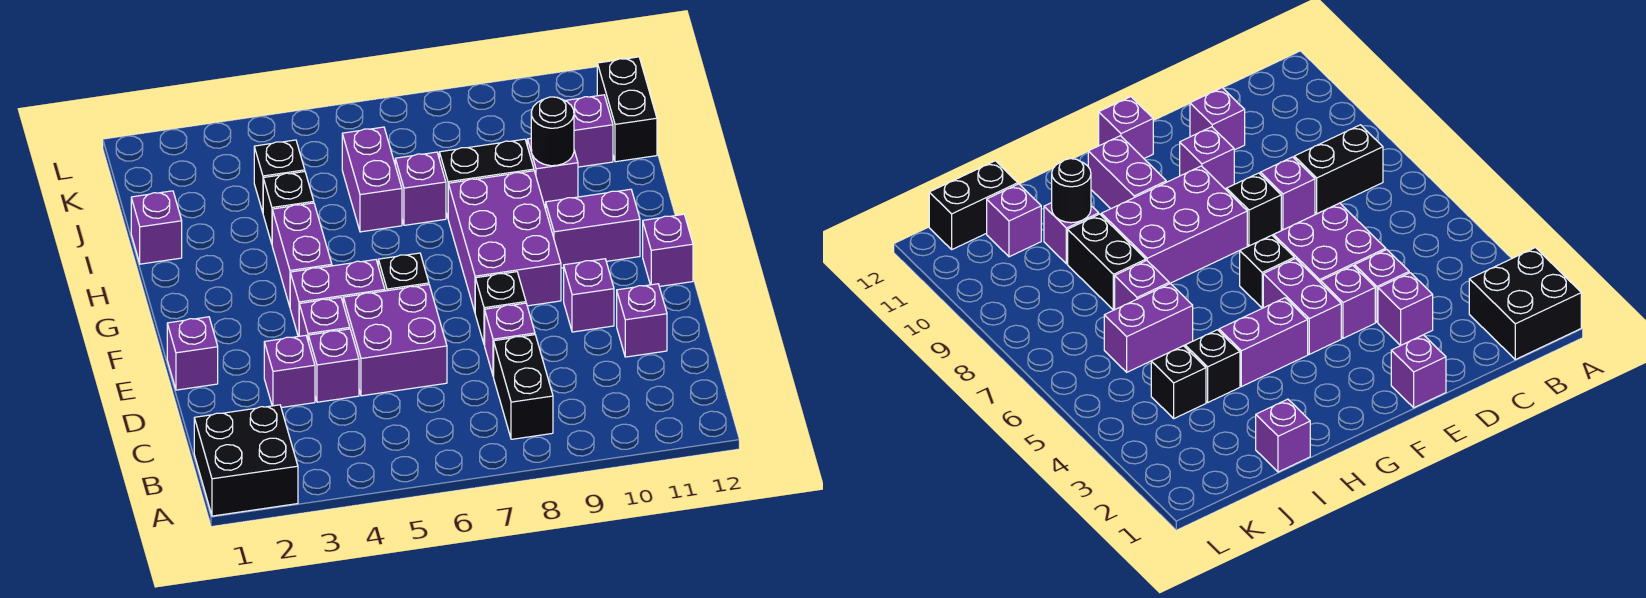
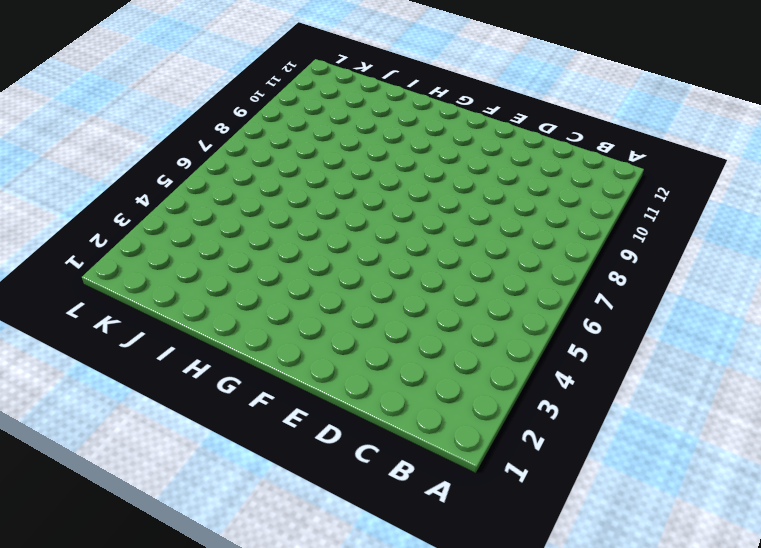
none -> black 2x2 brick [194,405,298,516]
none -> black 1x2 brick [494,335,553,439]
none -> purple 1x1 brick [264,335,315,408]

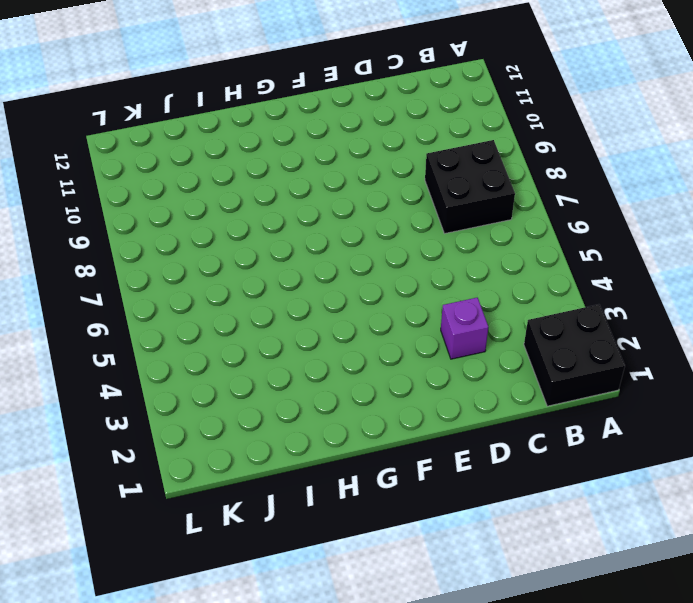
black 2x2 brick [425,140,515,234] -> black 1x2 brick [494,335,553,439]
none -> purple 1x1 brick [308,329,359,402]
none -> purple 2x2 brick [343,285,447,396]
none -> purple 1x1 brick [485,303,535,376]

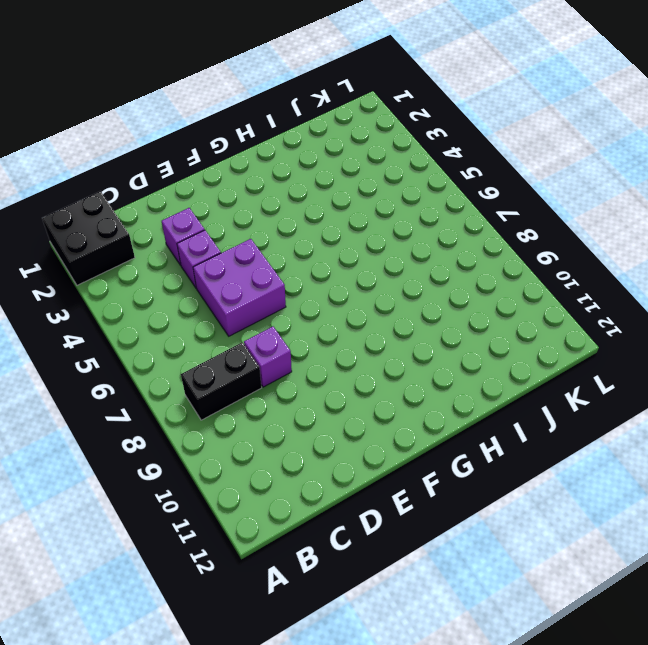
none -> purple 1x1 brick [617,284,667,357]
none -> purple 1x1 brick [167,317,218,390]
none -> purple 1x1 brick [299,298,350,340]

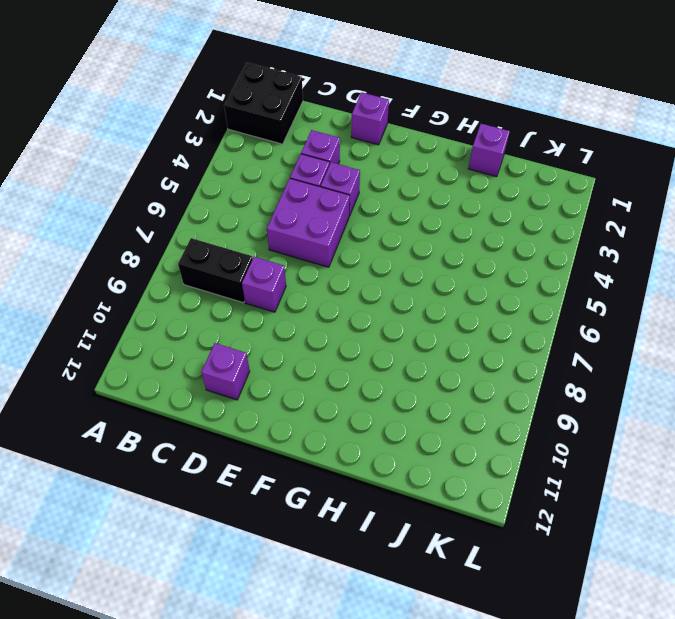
none -> black 1x1 brick [475,272,526,345]
none -> purple 1x1 brick [564,259,614,332]
none -> purple 1x2 brick [290,260,385,336]

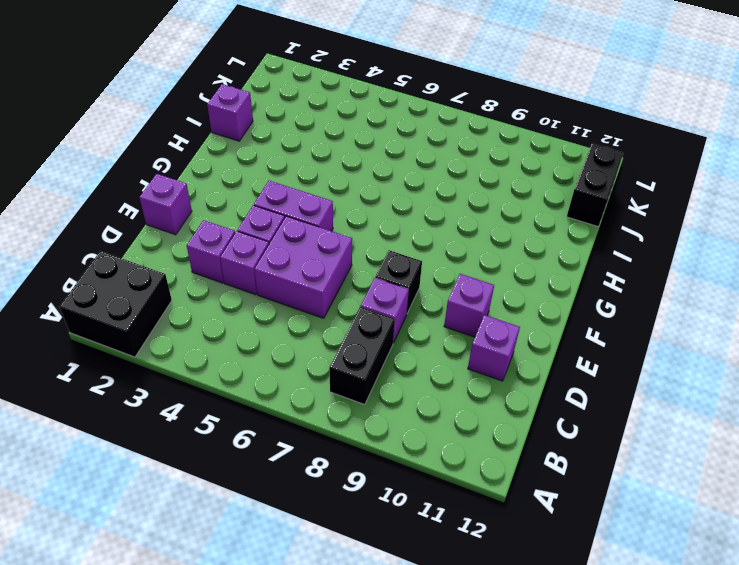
none -> black 1x1 brick [378,253,429,291]
none -> purple 2x3 brick [448,171,561,312]
none -> purple 1x1 brick [643,214,693,287]

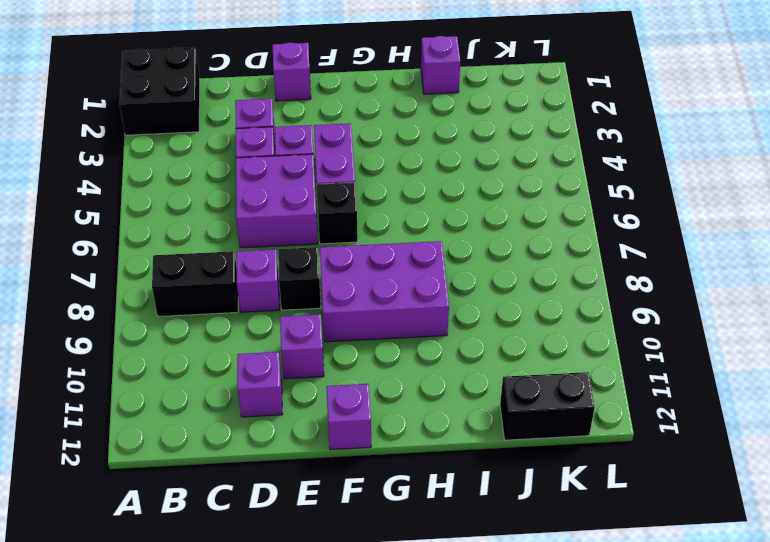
none -> purple 1x2 brick [272,203,332,306]
none -> purple 1x2 brick [546,189,640,268]
none -> black 1x1 brick [263,172,314,244]

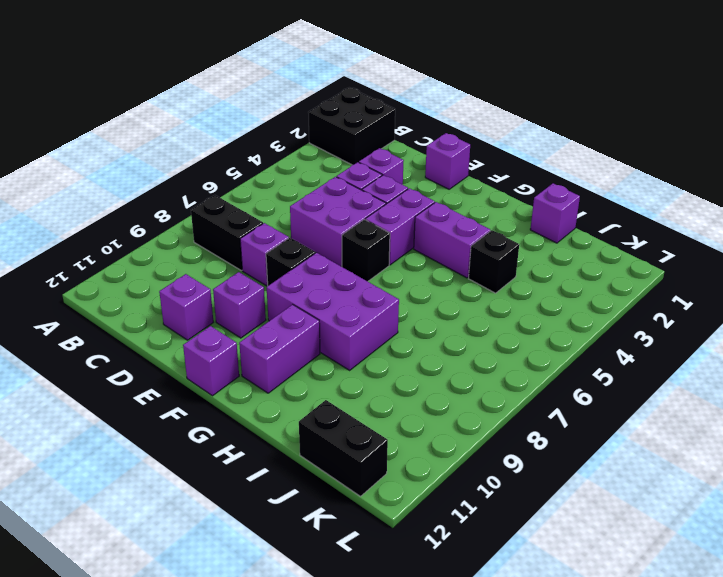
none -> purple 1x2 brick [342,127,402,232]
none -> purple 1x1 brick [395,152,446,225]
none -> black 1x2 brick [439,139,534,217]

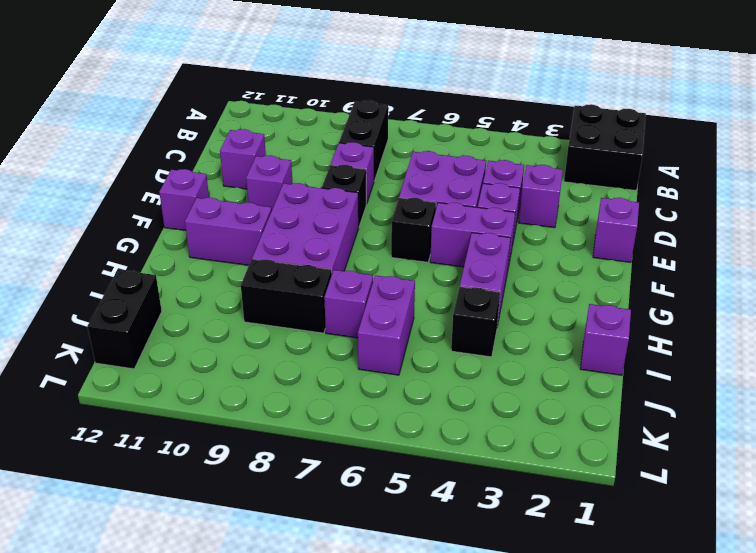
none -> purple 1x1 brick [527,138,578,205]
none -> black 1x1 brick [254,140,305,212]
none -> purple 1x1 brick [565,95,613,167]

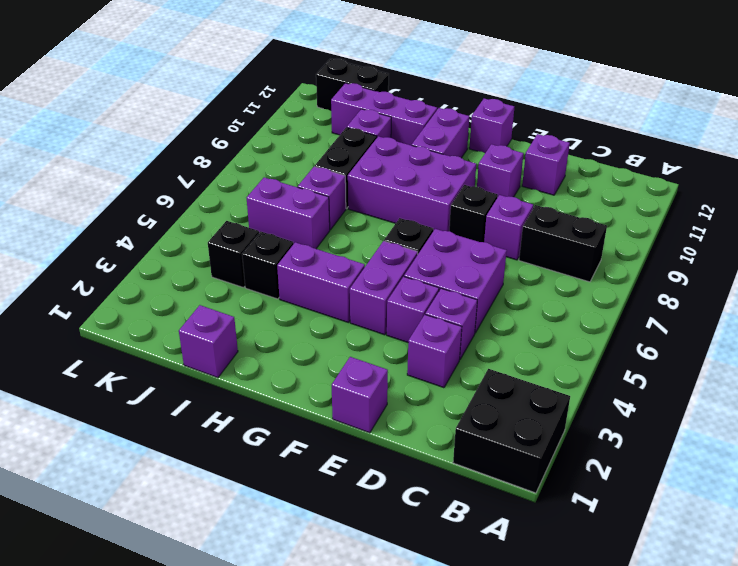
purple 1x3 brick [331,83,437,145] -> purple 1x1 brick [565,95,613,167]
none -> black 1x1 round brick [531,97,574,166]

